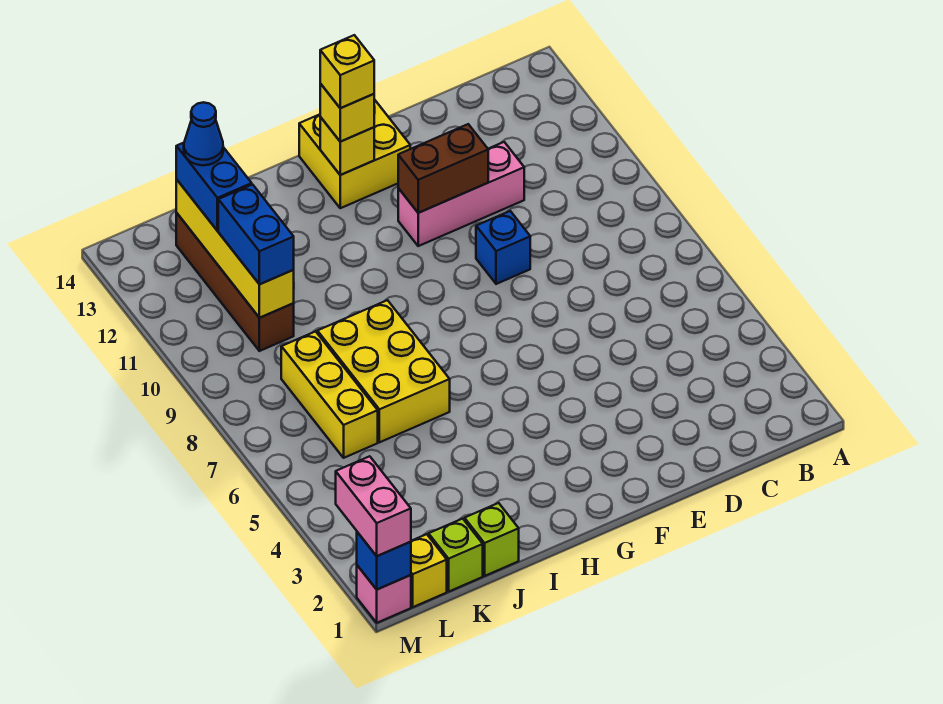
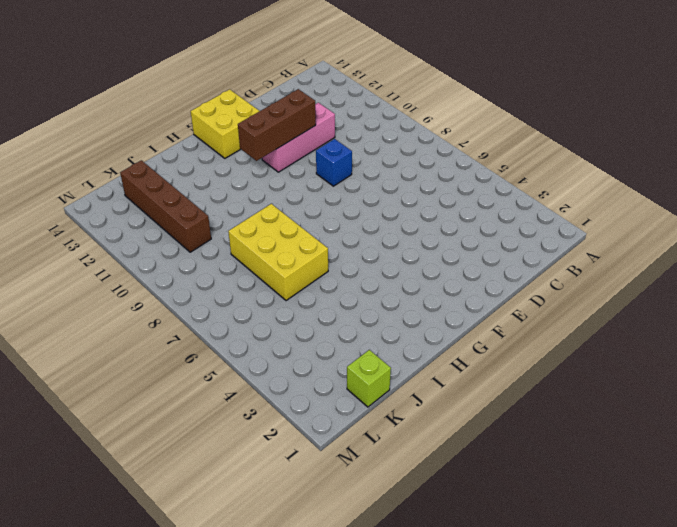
brown 1x3 brick [238,89,316,161] -> brown 1x2 brick [398,124,488,213]
none -> lime 1x1 brick [465,503,519,576]
none -> yellow 1x3 brick [281,331,378,458]
none -> yellow 1x1 brick [411,534,447,607]

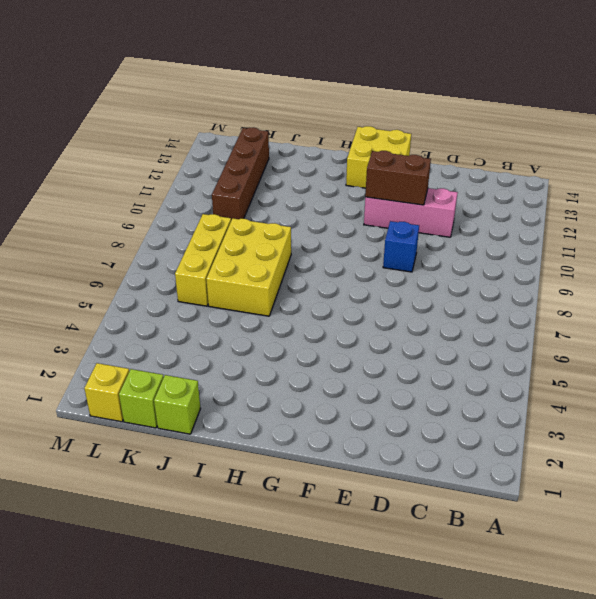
none -> pink 1x1 brick [357,565,411,623]
none -> yellow 1x1 brick [320,117,374,175]
none -> yellow 1x4 brick [176,179,294,318]

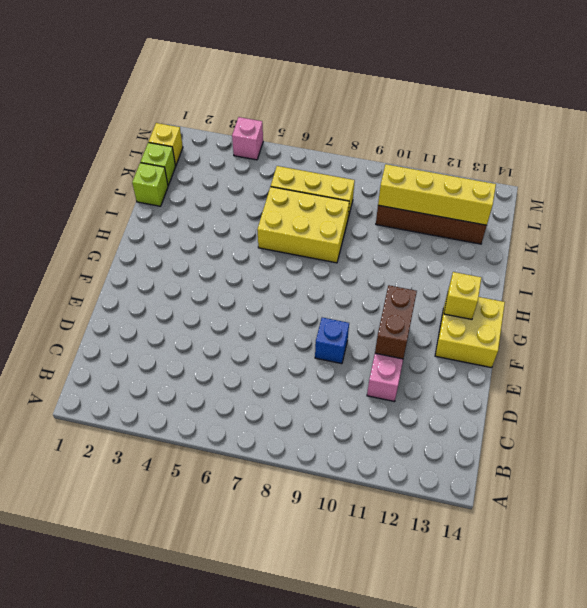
pink 1x1 brick [232,117,263,160] -> pink 1x1 brick moved to [357,565,411,623]
none -> blue 1x1 brick [357,532,411,589]
none -> yellow 1x1 brick [320,84,374,142]
none -> blue 1x2 brick [218,185,294,284]

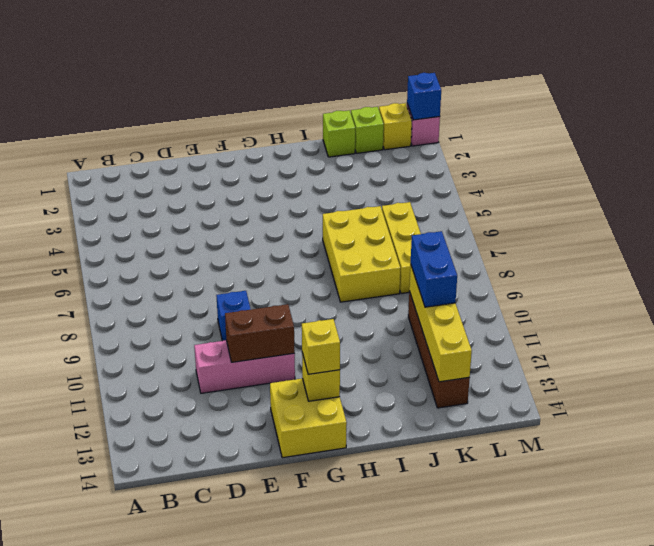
none -> blue 1x2 brick [176,143,252,231]
none -> pink 1x2 brick [336,456,411,556]
none -> yellow 1x1 brick [320,35,374,108]

